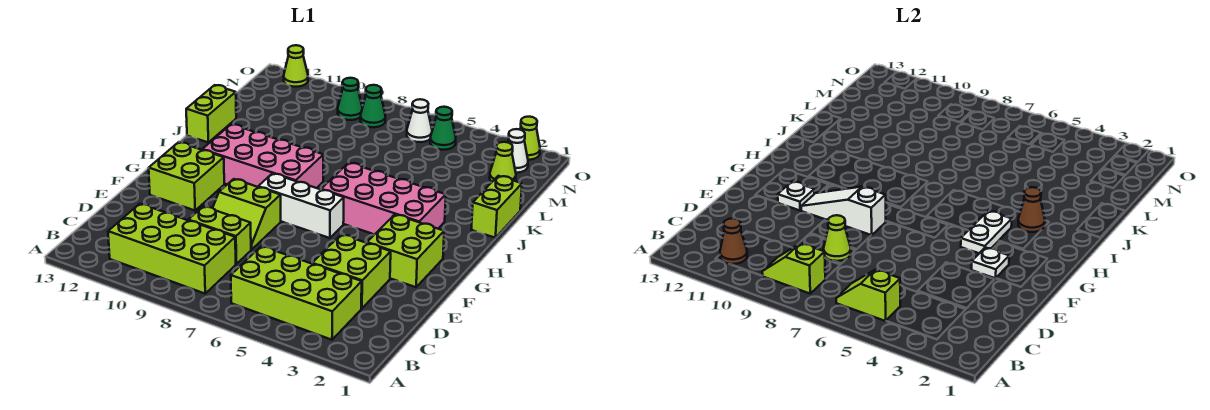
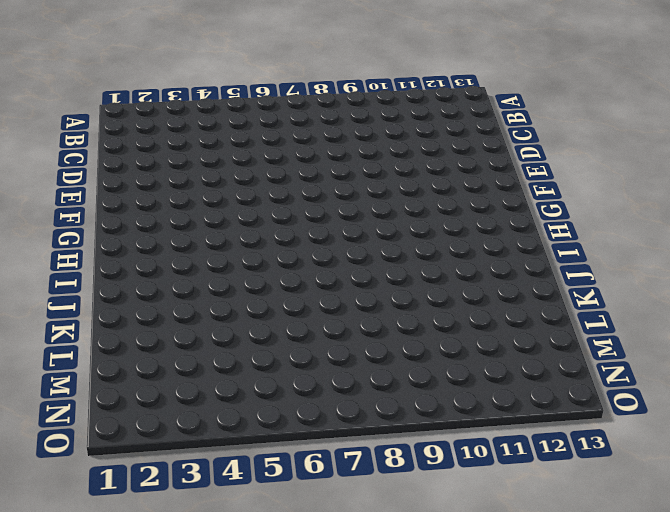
none -> lime 2x4 brick [231,246,362,340]
none -> lime 2x4 brick [108,204,236,294]
none -> lime 2x2 brick [312,234,391,309]

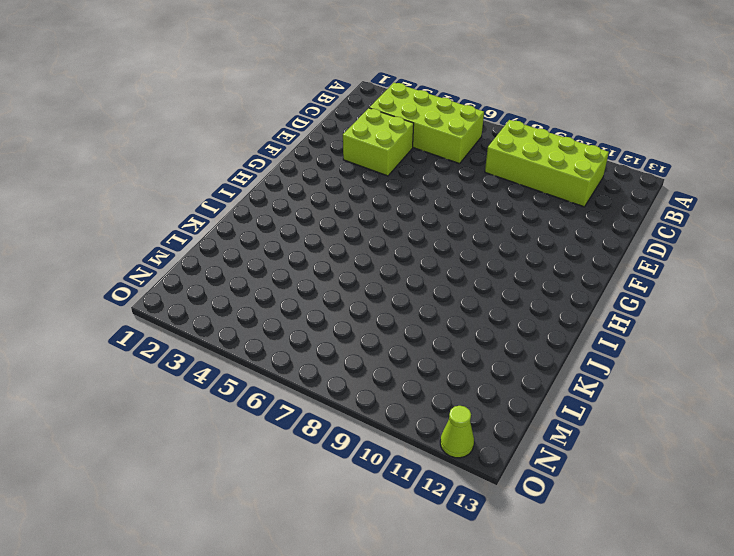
none -> lime 1x2 brick [188,206,251,264]
none -> lime 2x2 slope [213,179,281,250]
none -> lime 2x2 brick [367,214,444,287]

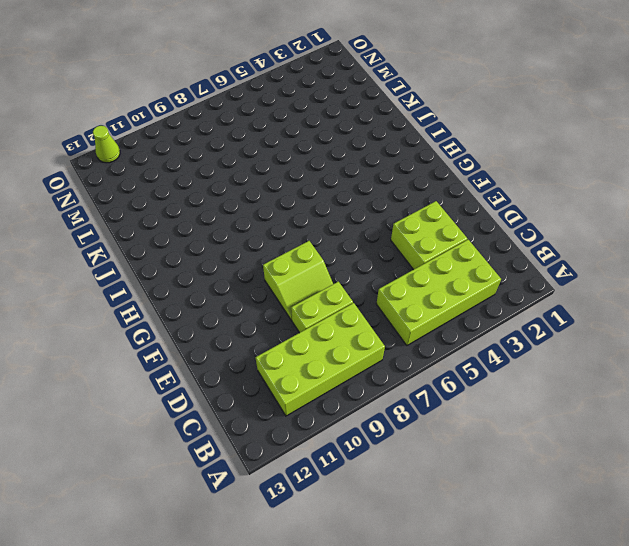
none -> lime 2x2 brick [367,214,444,287]
none -> lime 2x2 brick [149,142,224,210]
none -> white 1x3 brick [258,173,344,238]

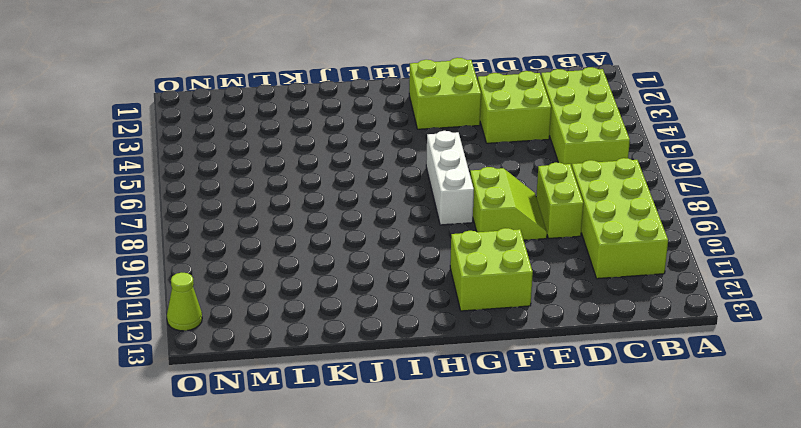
none -> pink 2x4 brick [321,163,446,235]
none -> pink 2x4 brick [202,124,324,188]
none -> lime 1x2 brick [471,176,522,238]

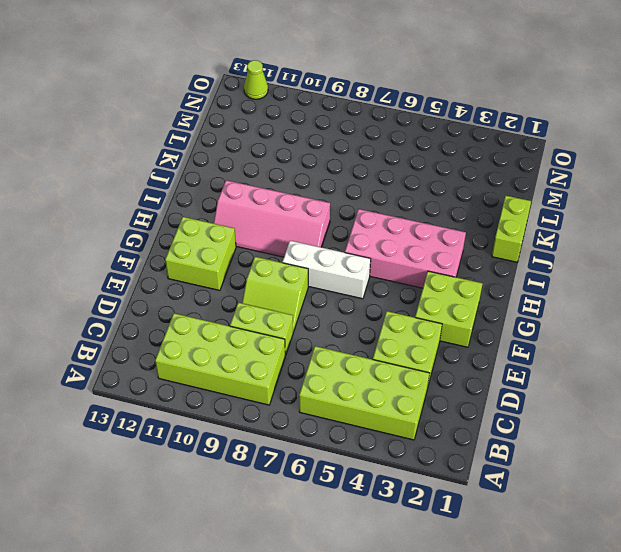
pink 2x4 slope [214,180,330,257] -> pink 2x4 brick [202,124,324,188]
none -> lime 1x2 brick [186,85,236,142]
none -> lime 1x1 cone [490,142,516,182]
none -> white 1x1 cone [508,129,528,173]

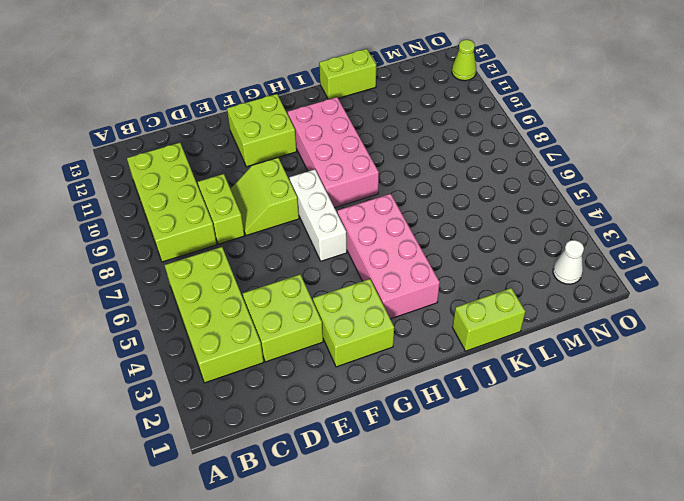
none -> lime 1x1 cone [490,142,516,182]
none -> green 1x1 cone [430,107,456,150]
none -> white 1x1 cone [407,99,432,142]

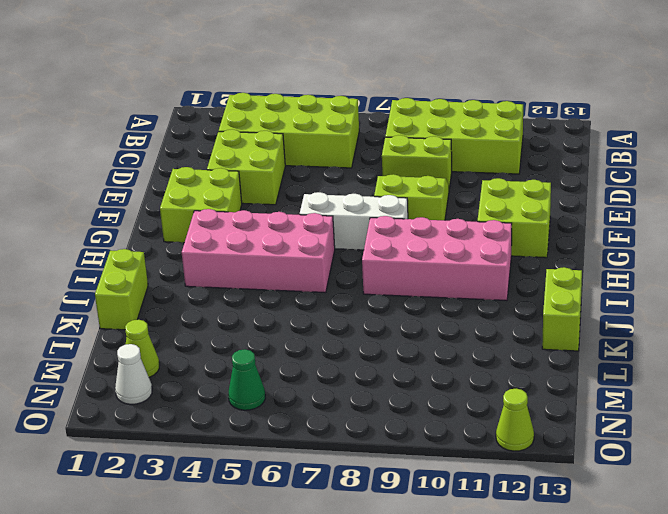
none -> white 1x1 cone [407,99,432,142]
none -> green 1x1 cone [360,85,386,127]
none -> green 1x1 cone [338,78,362,120]

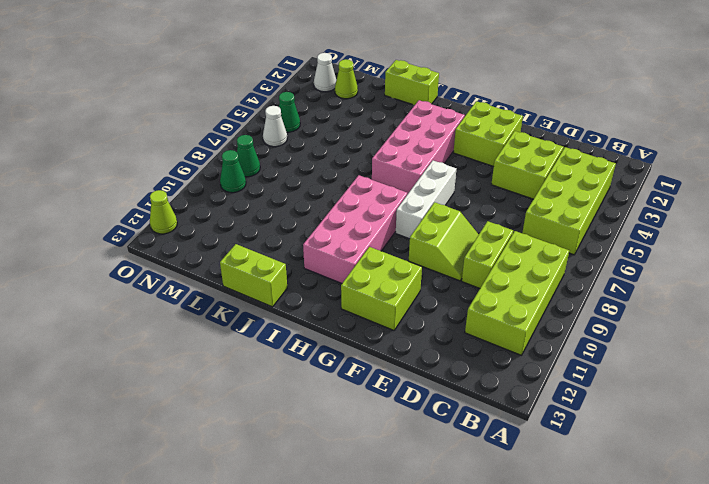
none -> lime 1x1 cone [520,117,540,160]
none -> lime 1x2 slope [836,270,900,321]
none -> lime 1x2 slope [762,243,825,294]

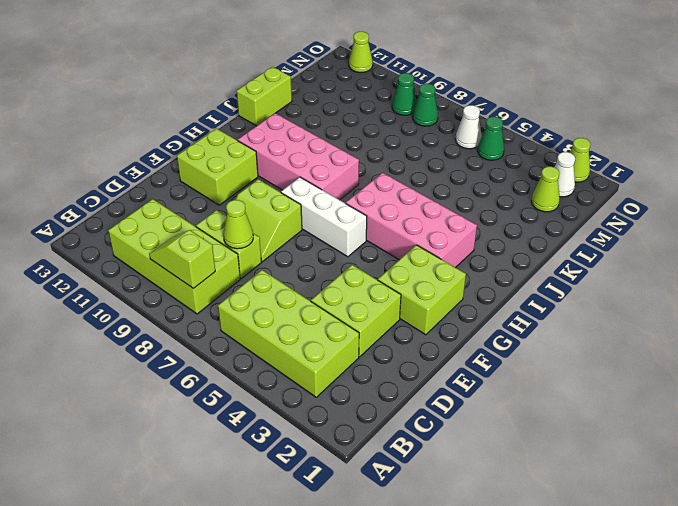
none -> lime 1x2 brick [471,176,522,238]
none -> lime 1x2 slope [836,270,900,321]
none -> brown 1x1 cone [720,218,747,264]

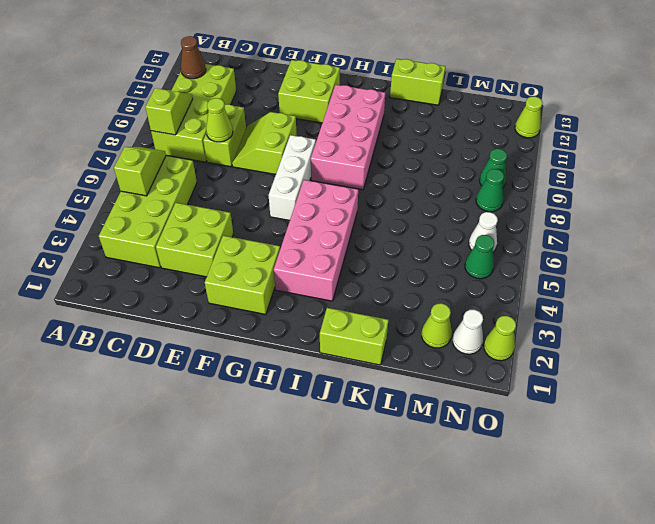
none -> white 1x1 plate [972,247,1009,278]
none -> white 1x3 slope [801,187,886,235]
none -> white 1x1 plate [778,181,814,210]

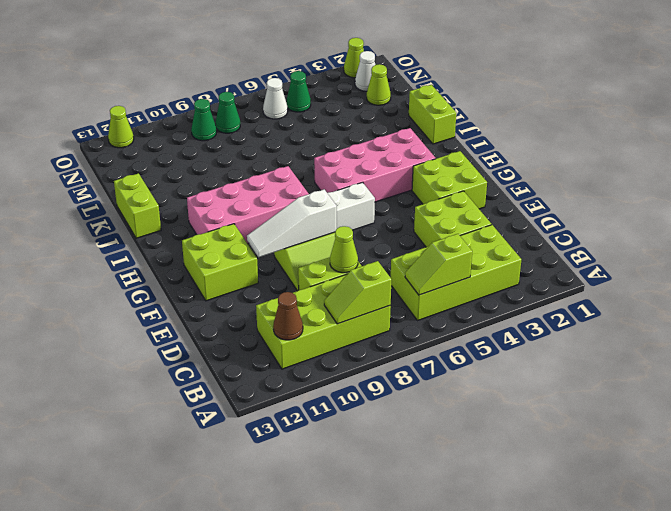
none -> white 1x1 plate [972,247,1009,278]
none -> white 1x1 plate [778,181,814,210]
none -> white 1x2 plate [961,211,1012,253]

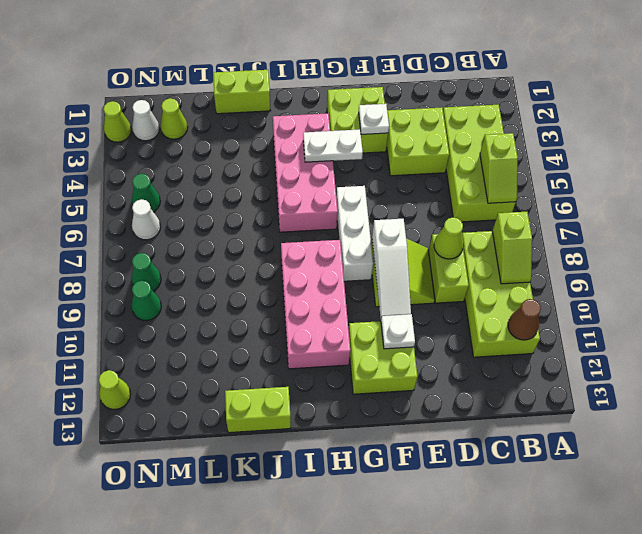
none -> brown 1x1 cone [1018,187,1045,232]

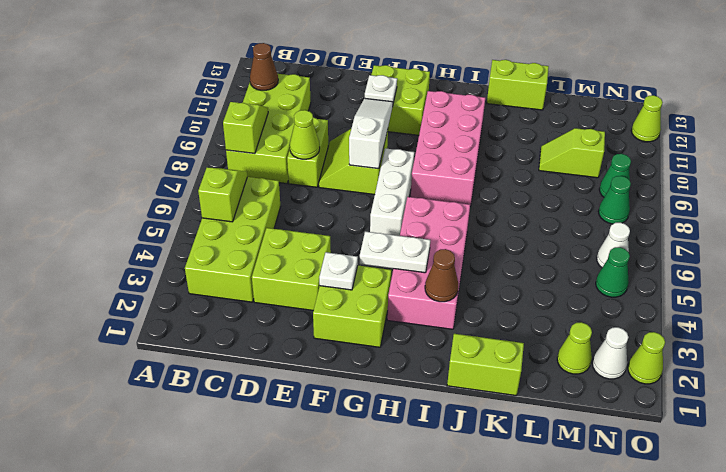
lime 1x2 slope [539,128,605,178] -> none

